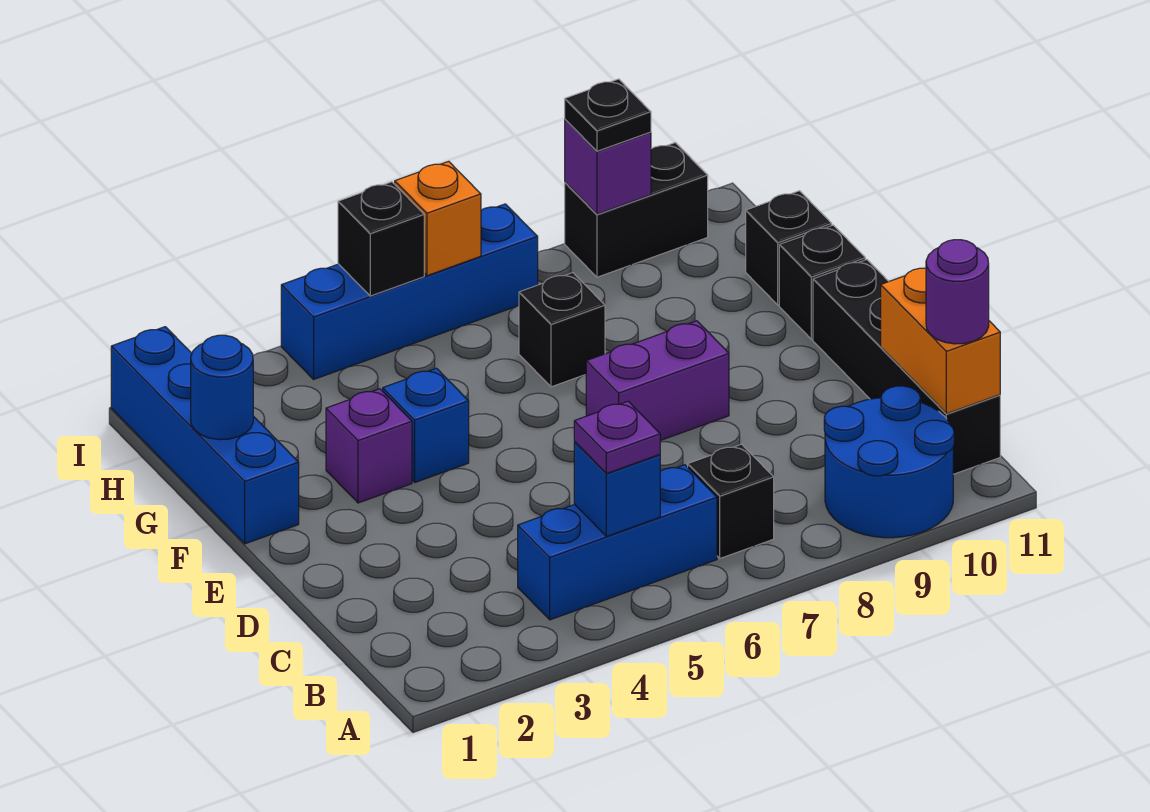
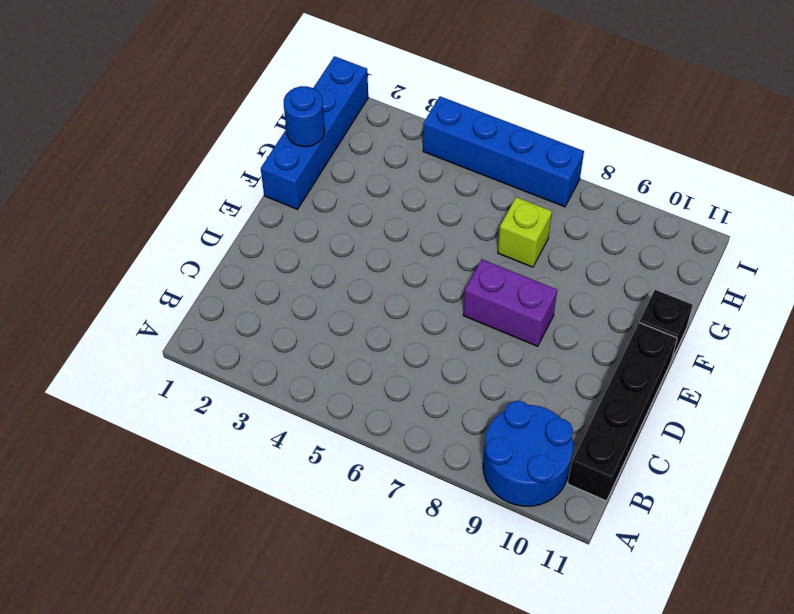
lime 1x1 brick [498,197,552,267] -> black 1x1 brick [519,273,605,387]
none -> blue 1x3 brick [518,465,717,620]
none -> black 1x1 brick [688,444,774,558]
none -> purple 1x1 brick [326,389,412,503]

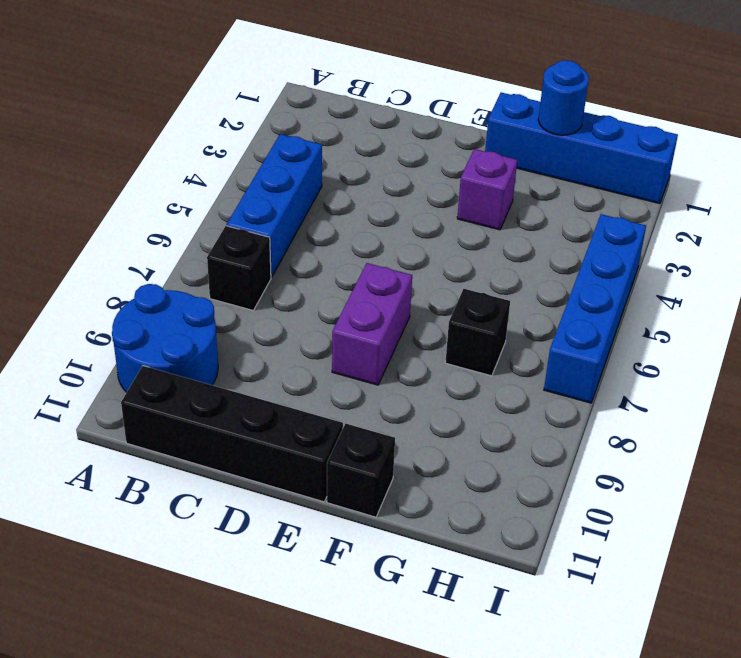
none -> blue 1x1 brick [383,368,469,482]
none -> black 1x1 brick [746,191,832,305]
none -> black 1x2 brick [565,143,708,277]

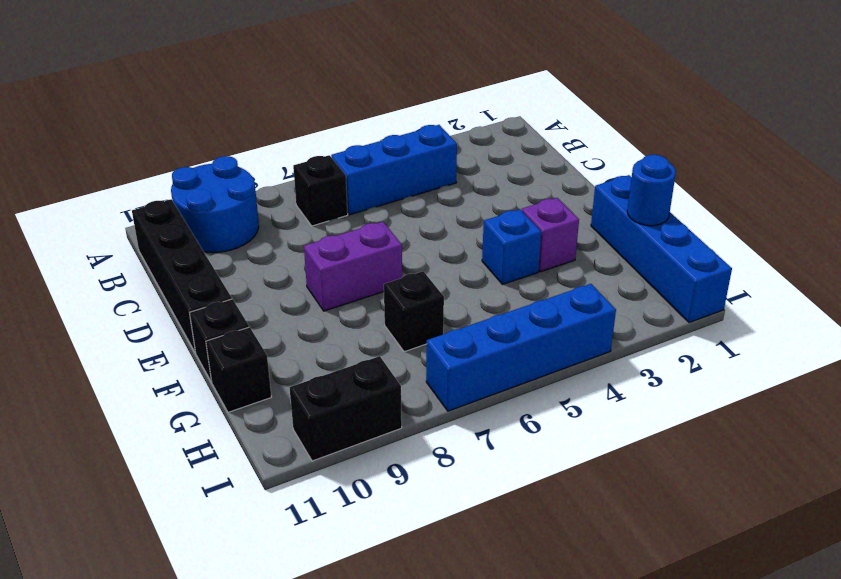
none -> blue 1x1 brick [574,442,660,536]
none -> orange 1x2 brick [881,268,1000,414]
none -> black 1x1 brick [338,182,424,296]

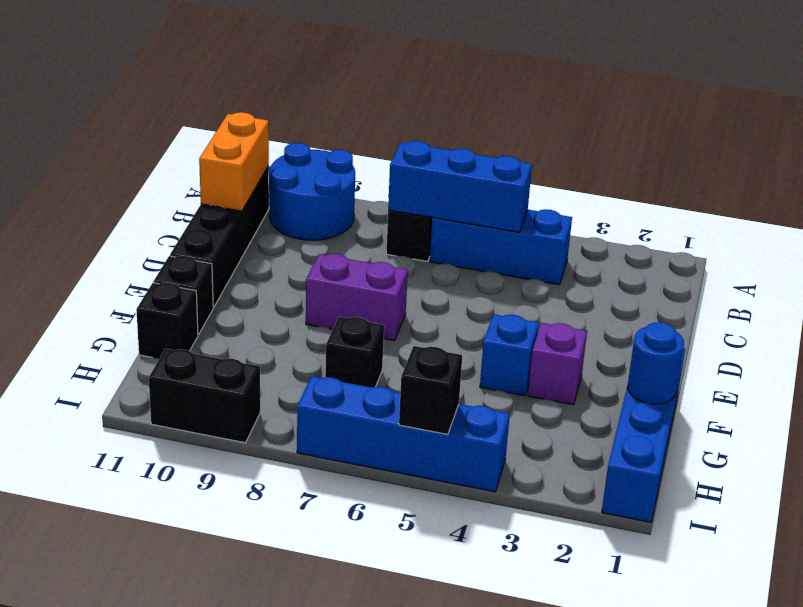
blue 1x3 brick [388,141,532,232] -> blue 1x1 brick [574,442,660,536]
none -> orange 1x1 brick [395,161,481,276]
none -> purple 1x1 brick [565,120,651,214]
none -> purple 1x1 plate [574,401,660,474]

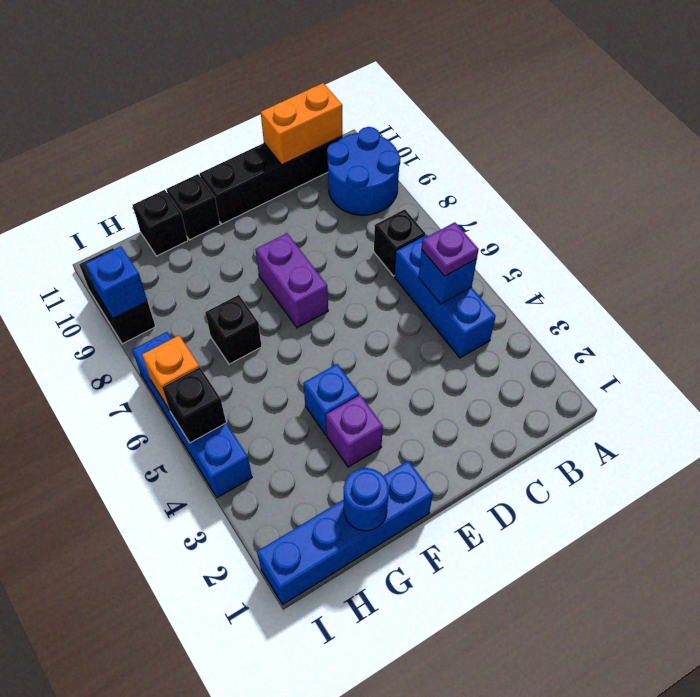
blue 1x1 brick [86,247,147,318] -> purple 1x1 brick [565,120,651,214]
none -> purple 1x1 round brick [926,240,989,344]
none -> black 1x1 plate [565,79,651,151]

